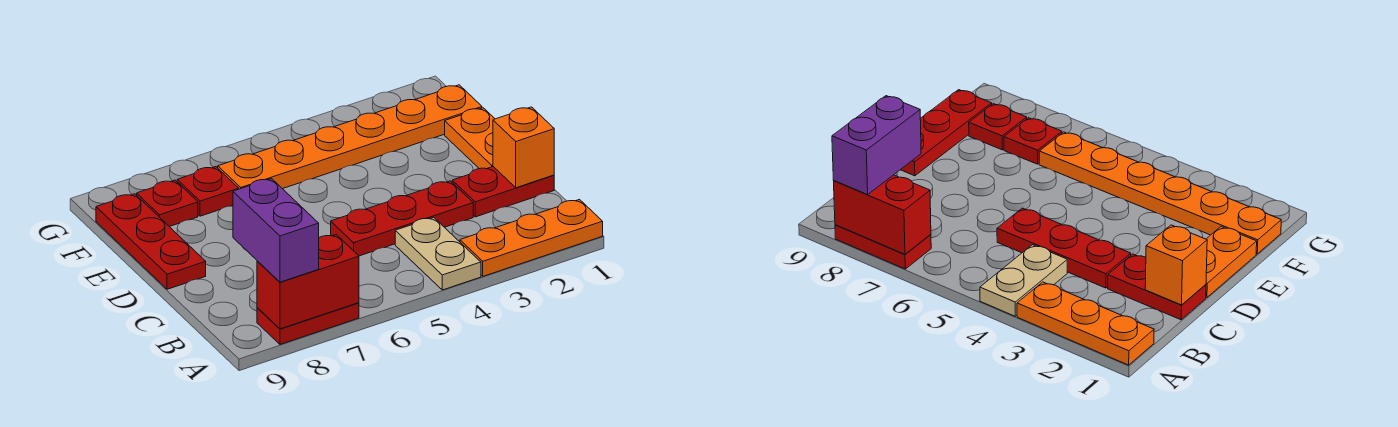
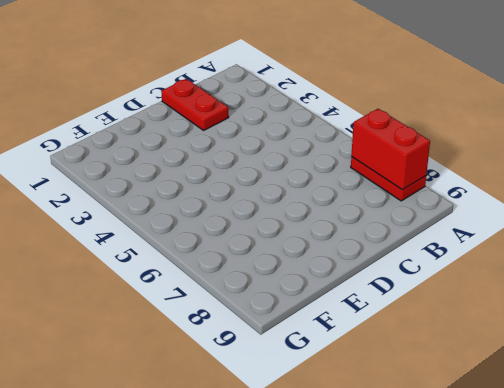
none -> orange 1x3 plate [460,200,603,276]
none -> tan 1x2 plate [395,217,481,290]
none -> red 1x3 plate [331,181,473,256]

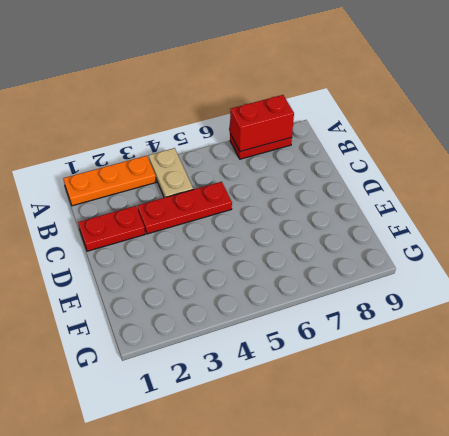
none -> orange 1x2 plate [445,108,495,169]
none -> red 1x3 plate [96,194,206,289]
none -> orange 1x6 plate [218,85,482,189]

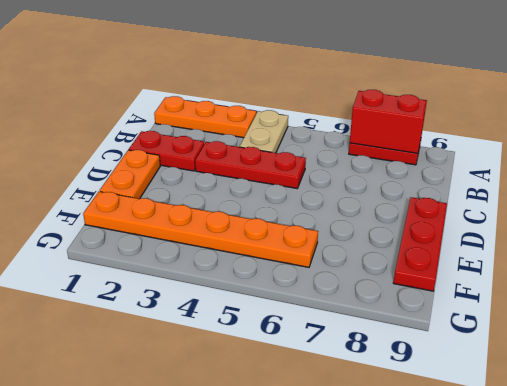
none -> red 1x1 plate [177,167,239,216]
none -> red 1x1 plate [137,180,198,227]
none -> orange 1x1 brick [493,107,554,188]

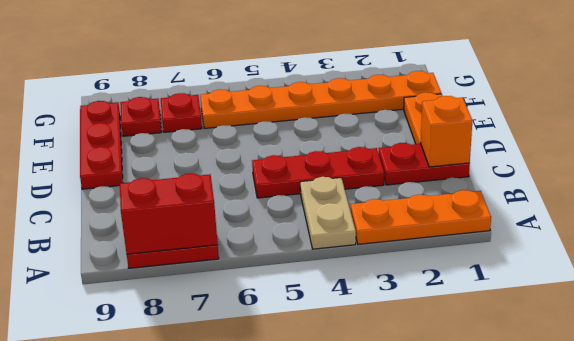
none -> purple 1x2 brick [233,179,319,282]

